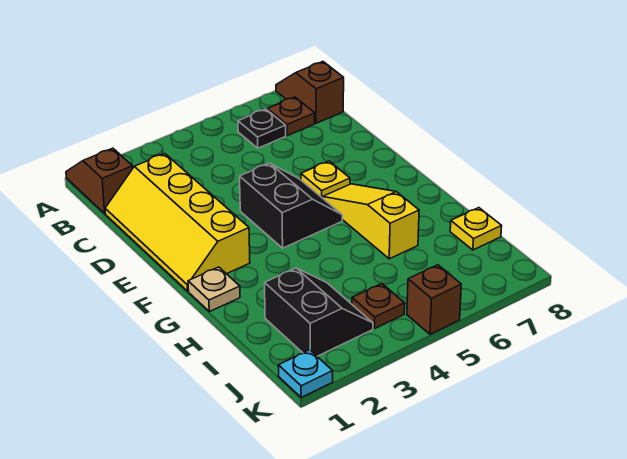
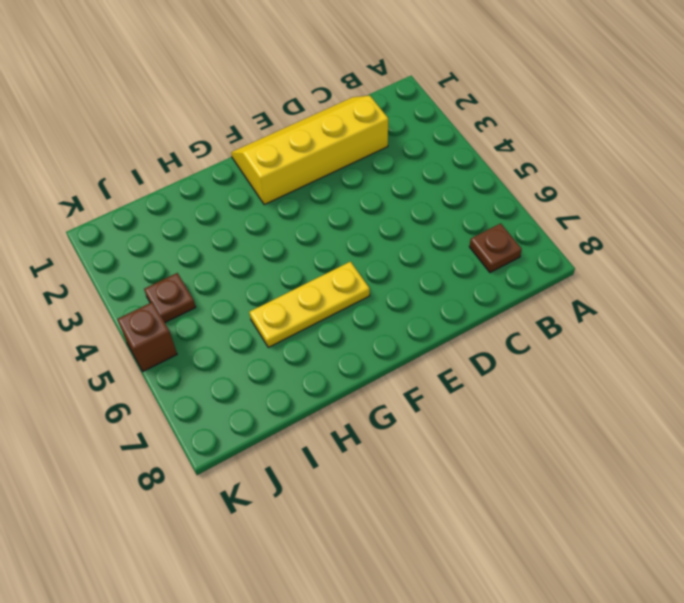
yellow 1x3 plate [249,262,370,347] -> yellow 1x3 slope [323,184,419,259]
none -> brown 1x2 slope [66,148,133,213]
none -> brown 1x2 slope [276,62,344,123]
none -> black 1x1 plate [238,109,286,148]

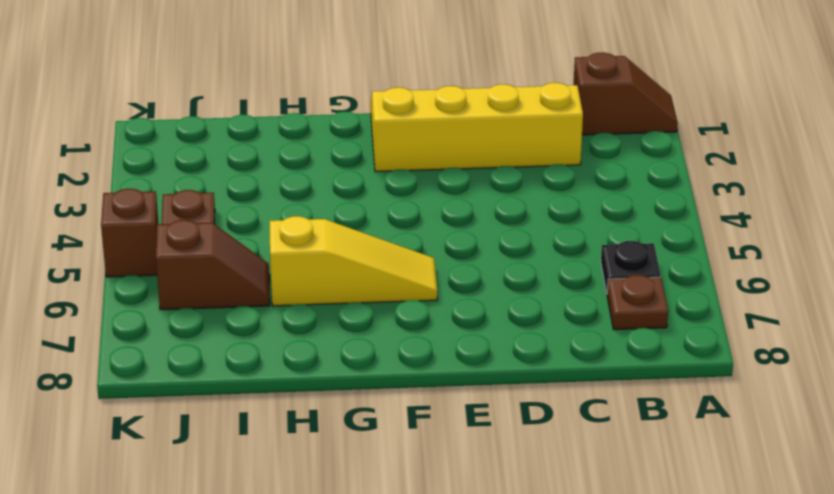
brown 1x2 slope [156,220,270,310] -> brown 1x2 slope moved to [276,62,344,123]
none -> black 2x2 slope [240,163,342,248]
none -> yellow 1x1 plate [301,161,350,198]
none -> tan 1x1 plate [188,267,240,312]

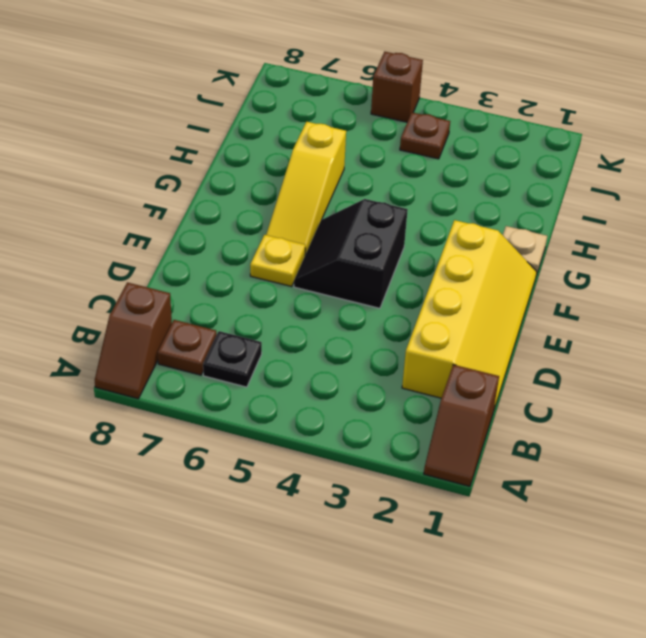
none -> black 2x2 slope [265,268,373,356]
none -> yellow 1x1 plate [450,208,502,250]
none -> cyan 1x1 plate [278,350,333,397]

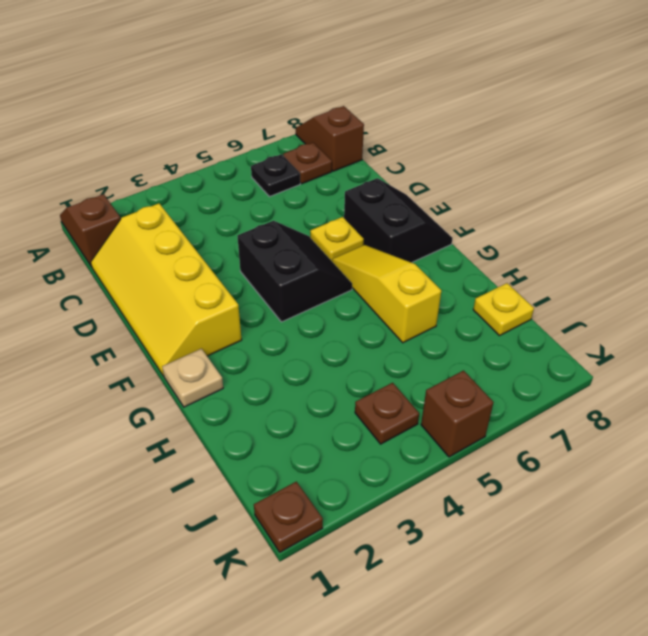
black 2x2 slope [344,178,452,263] -> black 2x2 slope moved to [265,268,373,356]
brown 1x1 plate [254,482,323,552] -> cyan 1x1 plate [278,350,333,397]

